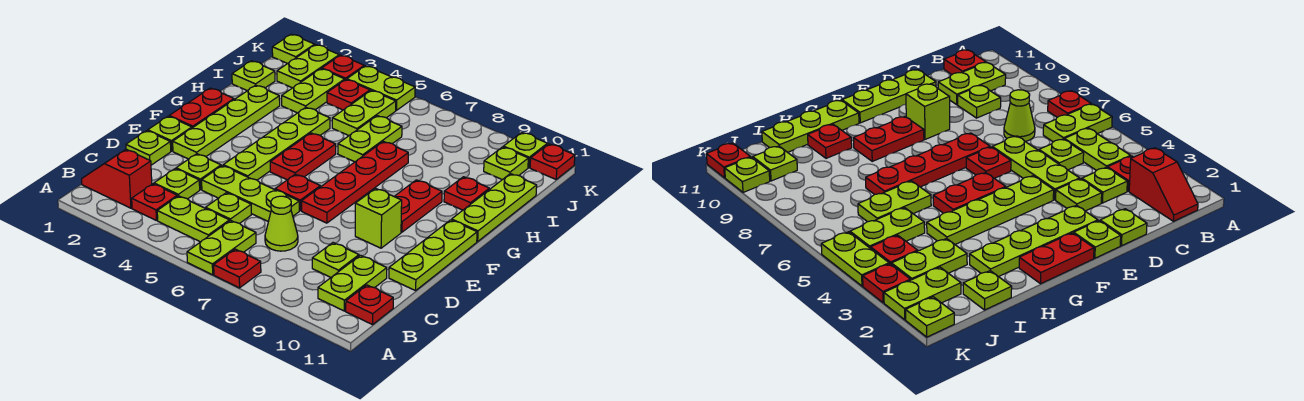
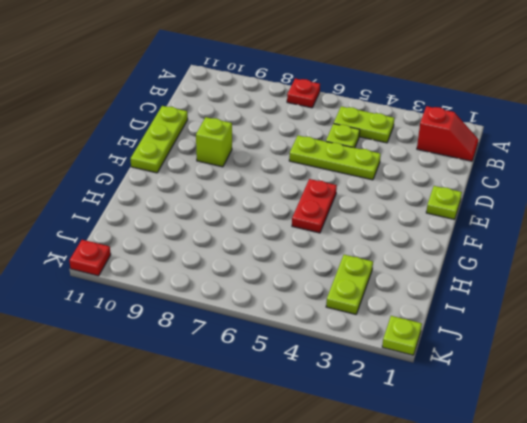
none -> lime 1x2 plate [187,221,256,275]
none -> red 1x1 plate [132,184,177,220]
none -> lime 1x2 plate [318,255,387,311]
none -> red 1x1 plate [346,285,393,325]

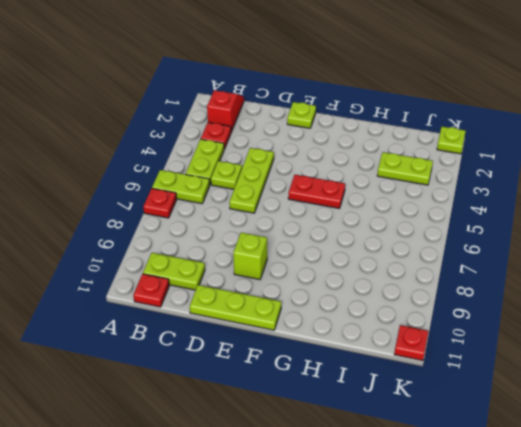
none -> lime 1x1 plate [154,169,200,199]
none -> lime 1x1 cone [265,196,298,251]
none -> lime 1x1 plate [312,243,359,277]
none -> lime 1x1 plate [126,131,171,165]

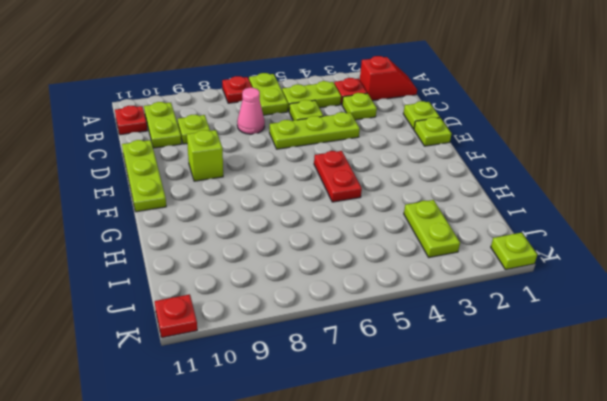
pink 1x1 cone [237,88,265,134] -> lime 1x1 cone [265,196,298,251]
none -> lime 1x1 plate [176,154,221,190]
none -> lime 1x4 plate [173,85,280,159]
none -> lime 1x4 plate [223,108,330,180]
none -> red 1x1 plate [275,174,320,211]

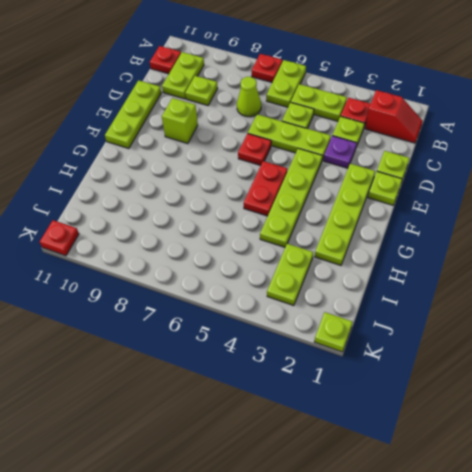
purple 1x1 plate [324,136,357,168] -> lime 1x1 plate [176,154,221,190]
none -> red 1x4 plate [302,141,408,223]
none -> red 1x2 plate [169,88,234,128]
none -> red 1x2 plate [394,180,442,232]
none -> lime 1x3 plate [452,174,537,242]

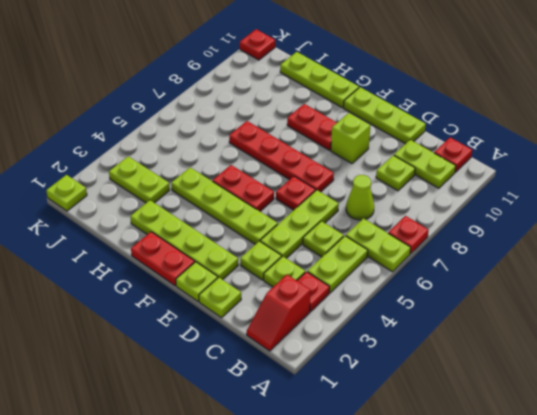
none -> lime 1x2 plate [338,116,402,162]
none -> red 1x1 plate [444,177,489,210]
none -> lime 1x1 plate [232,61,275,91]
none -> lime 1x2 plate [332,90,396,135]

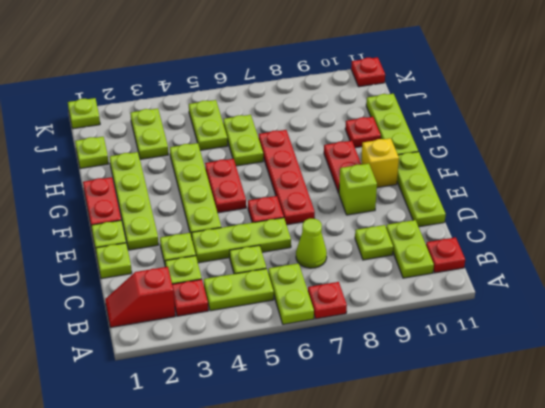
yellow 1x1 brick [361,138,399,187] -> none
none -> lime 1x2 plate [277,45,339,88]
none -> red 1x1 plate [327,80,370,110]
none -> lime 1x1 plate [484,147,528,180]
none -> red 1x1 plate [322,55,364,80]

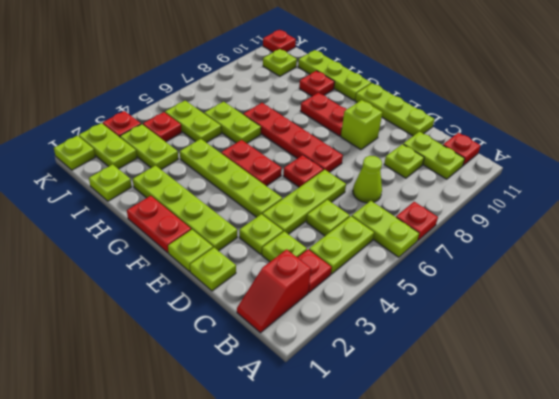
none -> lime 1x2 plate [347,66,415,110]
none -> lime 1x1 plate [503,132,547,168]

